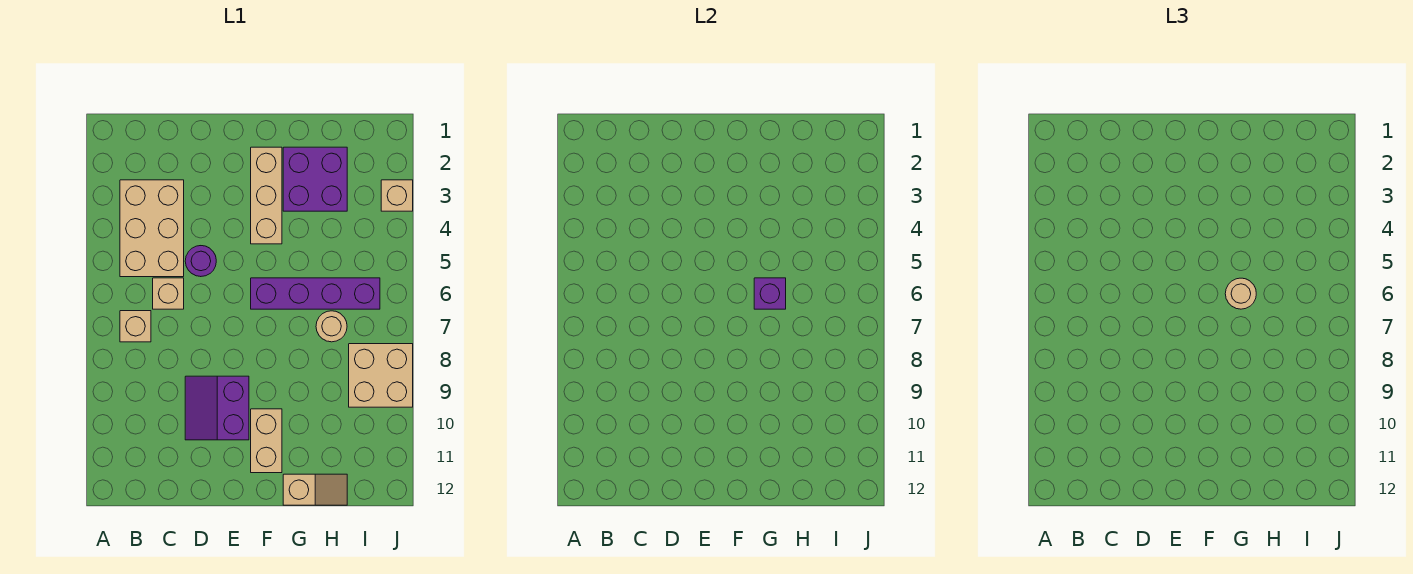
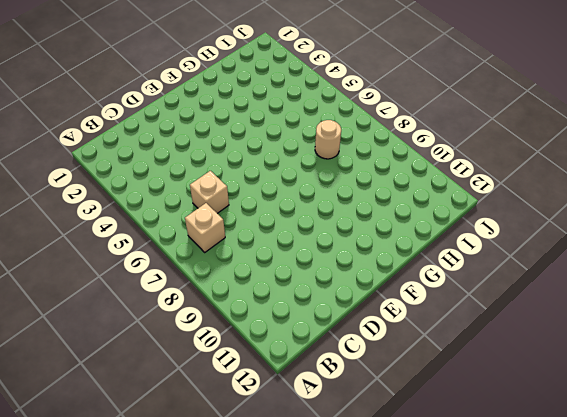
none -> tan 2x3 brick [120,180,184,277]
none -> purple 1x1 round brick [185,246,216,277]
none -> purple 2x2 slope [185,376,249,440]

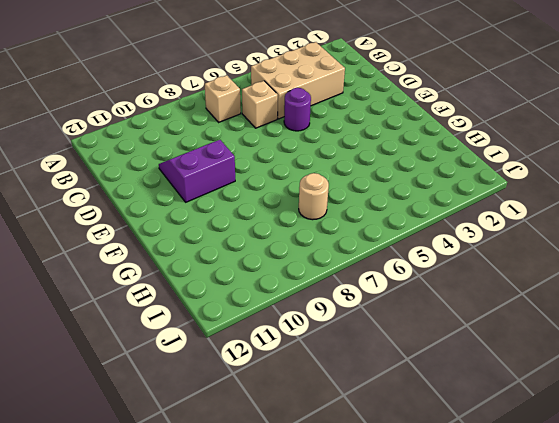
none -> tan 1x3 brick [251,147,282,244]
none -> purple 1x4 brick [251,278,380,309]
none -> tan 1x2 brick [251,409,282,473]

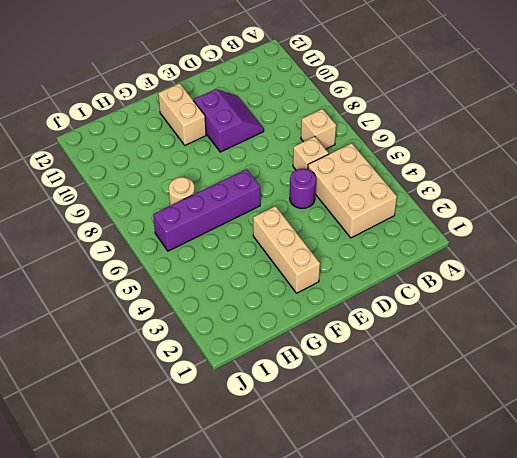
none -> purple 2x2 brick [283,147,347,211]
none -> tan 1x2 slope [283,474,347,505]
none -> tan 2x2 brick [349,344,413,407]

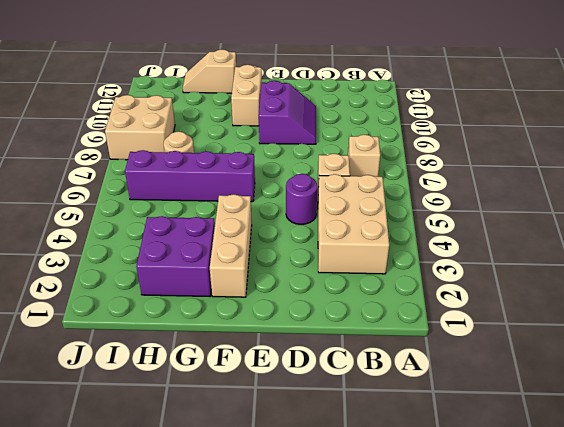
none -> tan 1x1 brick [381,180,413,211]
none -> purple 1x1 brick [754,278,786,309]
none -> tan 1x1 round brick [1225,278,1256,309]

